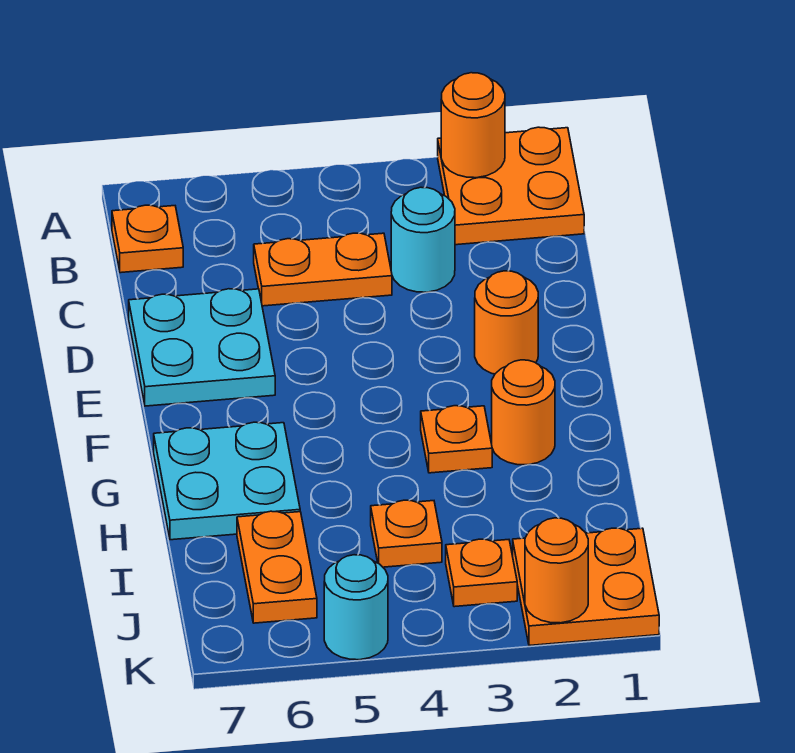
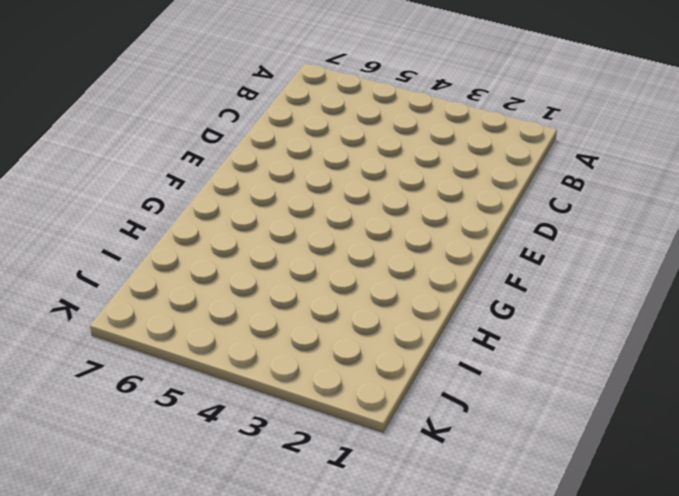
none -> orange 2x2 plate [438,127,584,245]
none -> orange 1x1 plate [112,205,183,273]
none -> cyan 1x1 round brick [391,187,455,292]

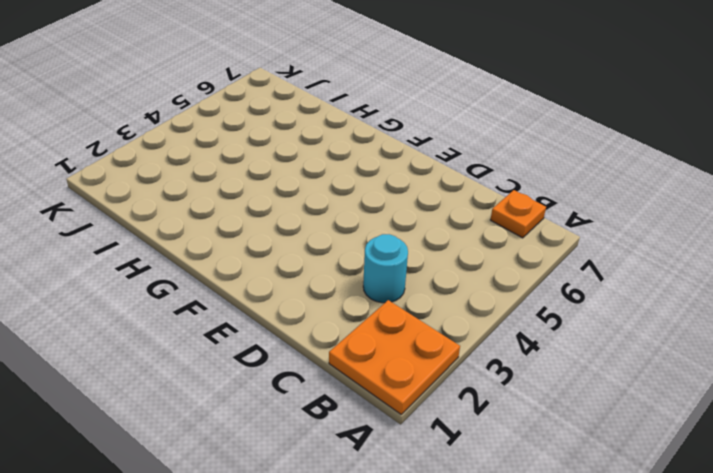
none -> orange 1x2 plate [254,233,392,306]
none -> cyan 2x2 plate [129,289,275,406]
none -> orange 1x1 round brick [475,271,538,374]

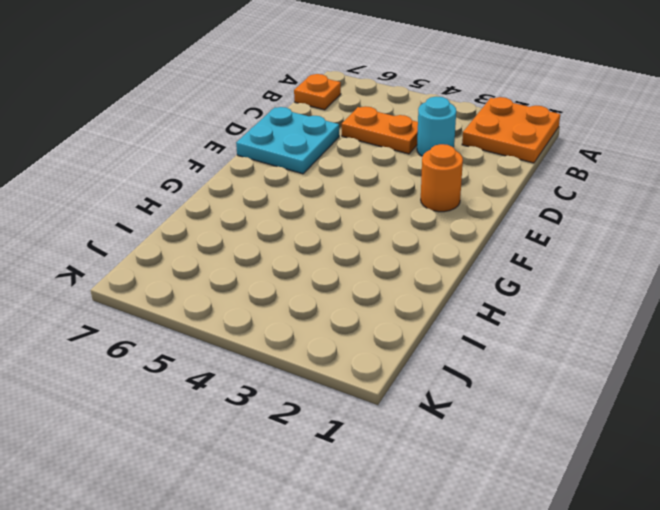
none -> orange 1x1 round brick [492,360,555,465]
none -> orange 1x1 plate [421,406,492,473]
none -> cyan 2x2 plate [154,422,300,540]

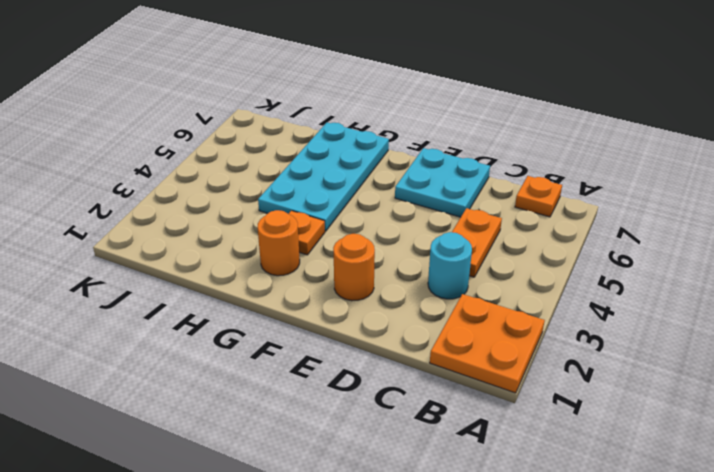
cyan 2x4 plate [258,123,389,231] -> cyan 2x2 plate [154,422,300,540]
none -> orange 1x1 plate [371,500,442,567]
none -> orange 1x2 plate [237,511,317,623]
none -> orange 2x2 plate [513,528,659,646]

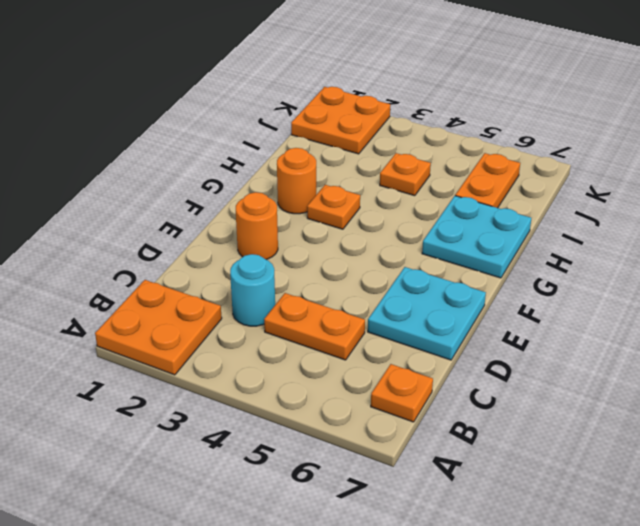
none -> orange 1x1 plate [446,539,517,607]
none -> cyan 1x1 round brick [324,555,388,660]
none -> orange 1x1 round brick [441,73,505,178]

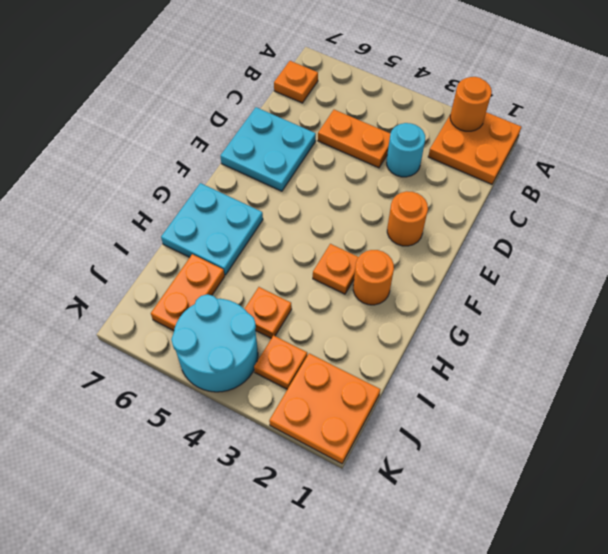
cyan 2x2 round brick [171,294,258,392] -> cyan 1x1 round brick [324,555,388,660]
none -> orange 1x1 round brick [525,518,588,623]

